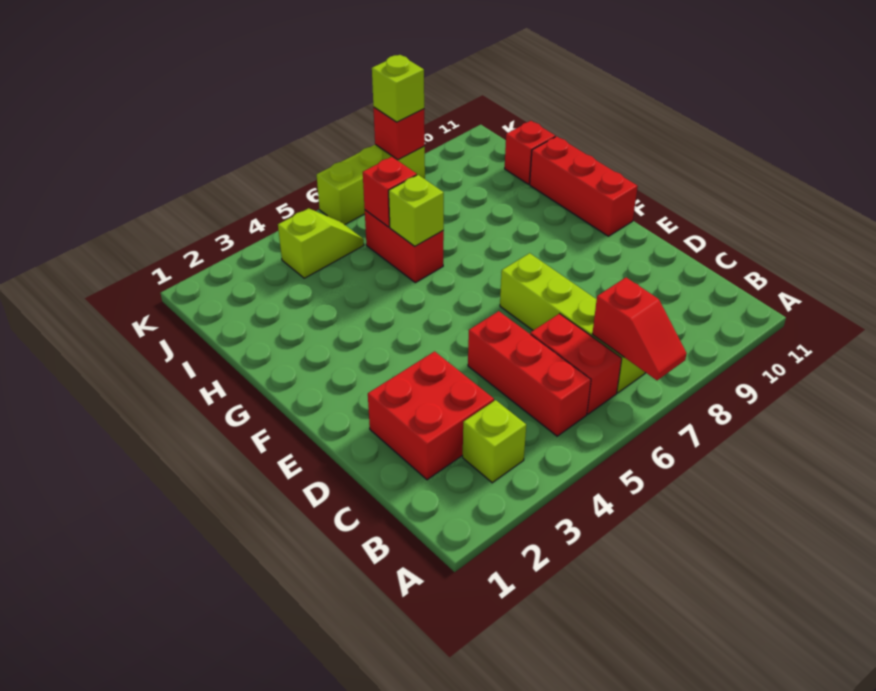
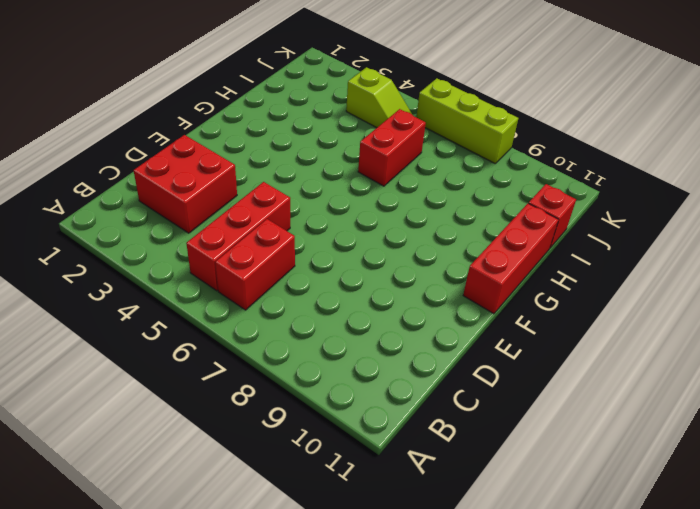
none -> lime 1x1 brick [463,400,526,483]
none -> lime 1x4 brick [500,253,645,393]
none -> red 1x2 slope [592,278,687,380]

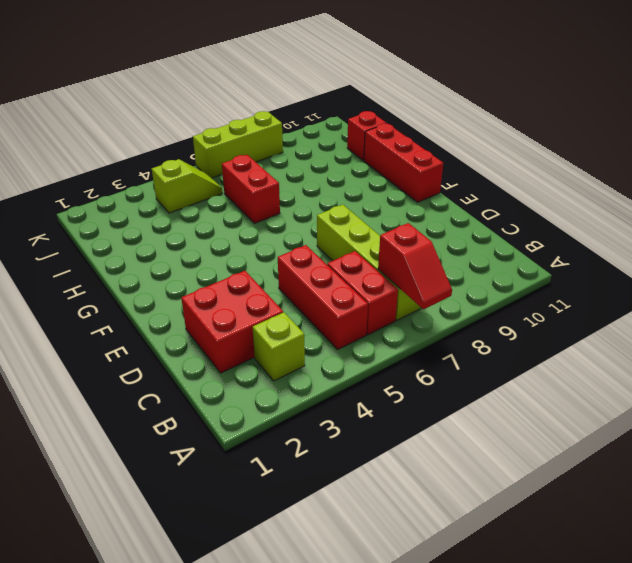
none -> lime 1x1 brick [389,175,444,246]
none -> red 1x1 brick [363,157,417,227]
none -> red 1x1 brick [373,107,425,160]

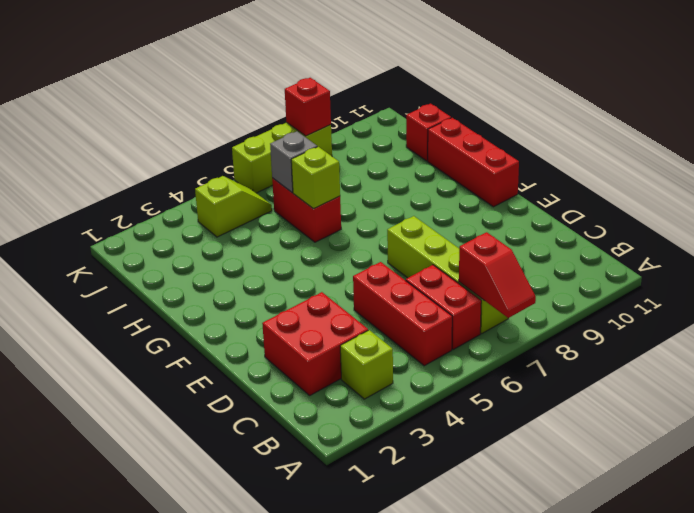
grey 1x1 brick [270,131,317,192] -> red 1x1 brick [363,157,417,227]
none -> lime 1x1 brick [372,55,424,122]

